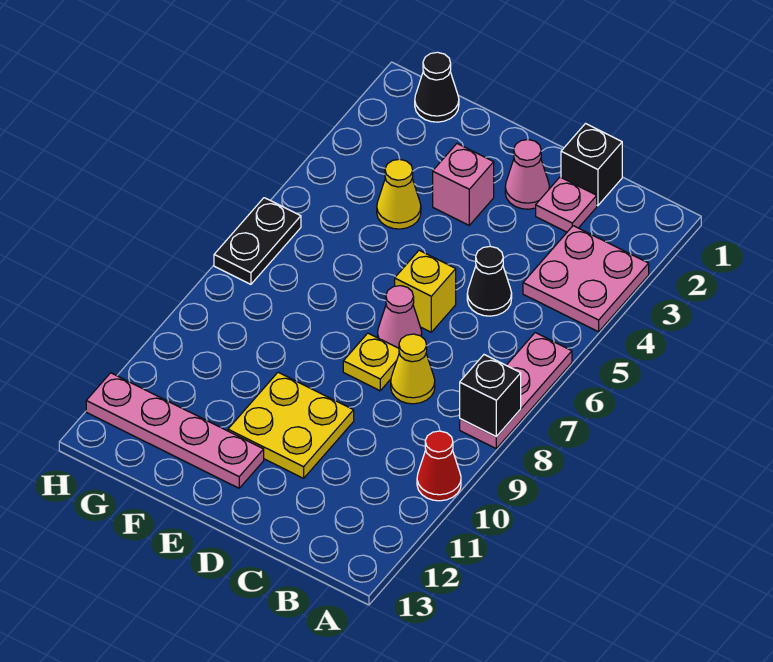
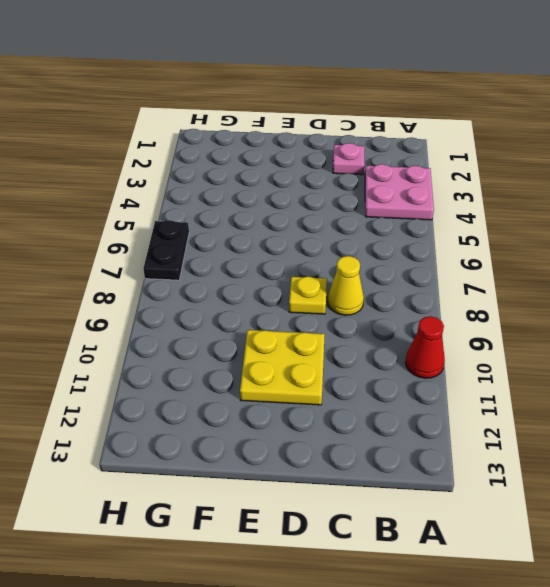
none -> pink 1x3 plate [460,333,572,448]
none -> black 1x1 brick [561,124,622,206]
none -> black 1x1 cone [467,246,512,316]

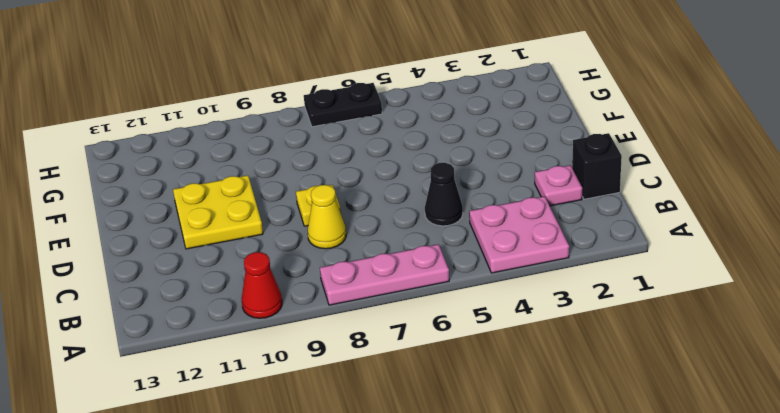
none -> pink 1x1 cone [505,140,549,209]
none -> yellow 1x1 brick [395,250,456,332]
none -> pink 1x1 cone [378,286,422,348]

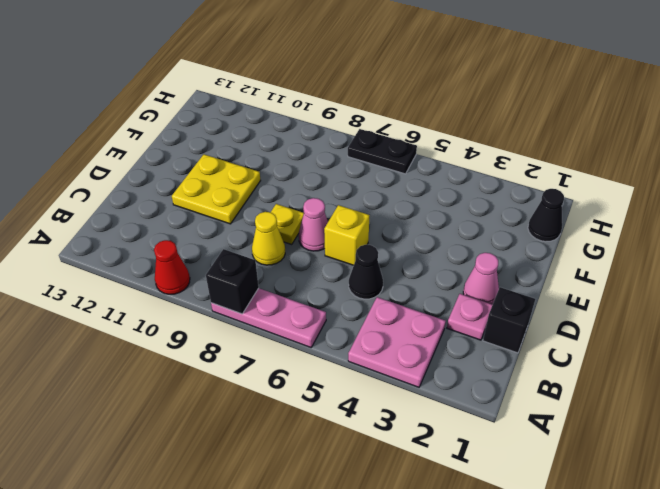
none -> pink 1x1 brick [433,144,494,225]
none -> pink 1x4 plate [86,373,264,488]
none -> yellow 1x1 cone [377,159,421,229]

